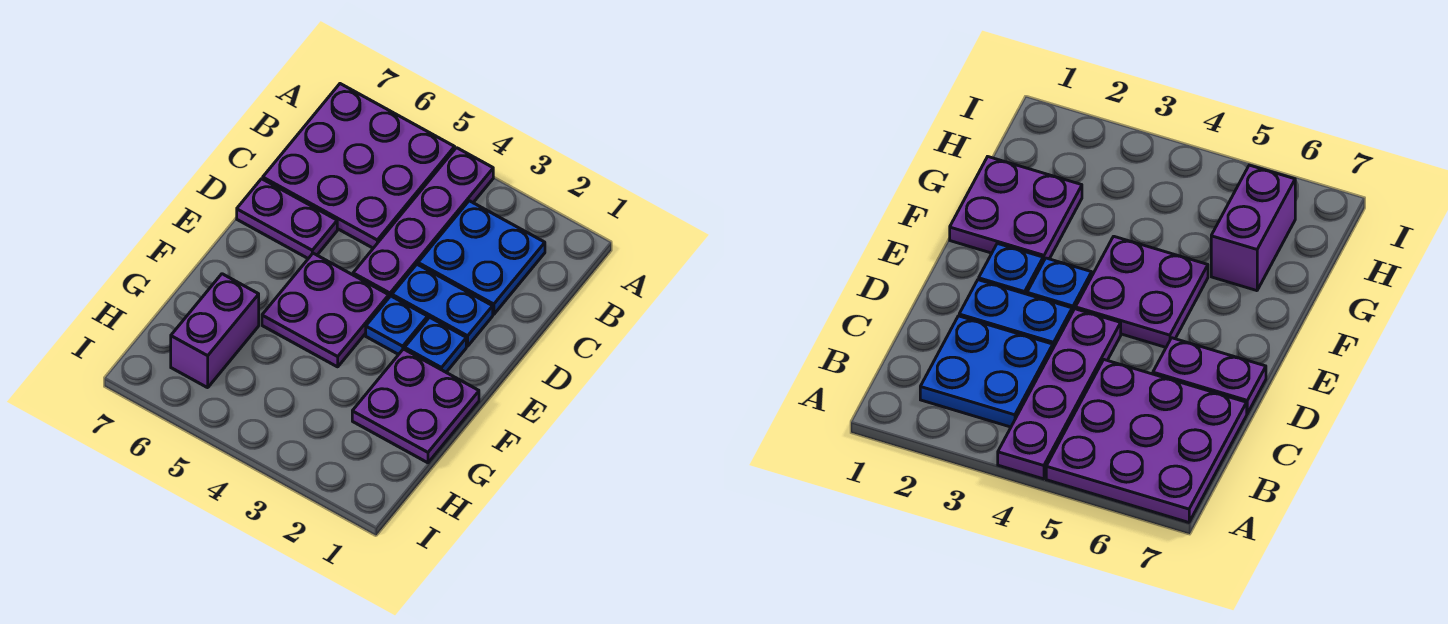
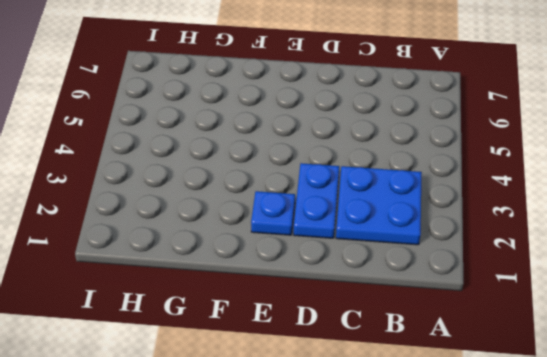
none -> purple 1x4 plate [353,148,493,297]
none -> purple 3x3 plate [263,84,455,248]

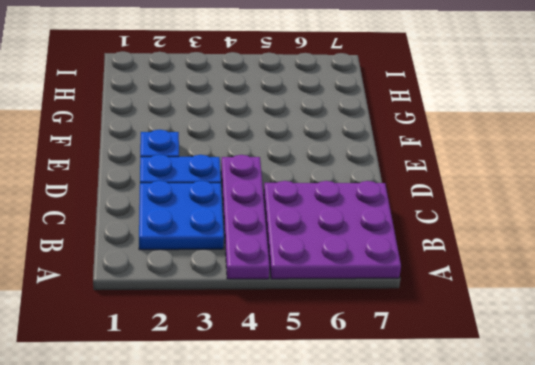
none -> purple 1x2 plate [237,179,337,258]
none -> blue 1x1 plate [366,296,428,354]

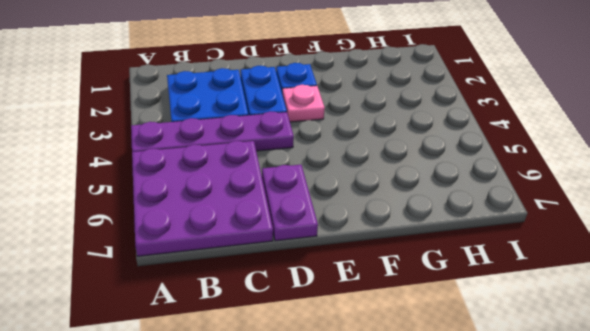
pink 1x1 plate [282,85,325,122] -> blue 1x1 plate [366,296,428,354]
none -> purple 2x2 plate [262,253,389,367]
none -> purple 2x2 plate [352,349,479,463]

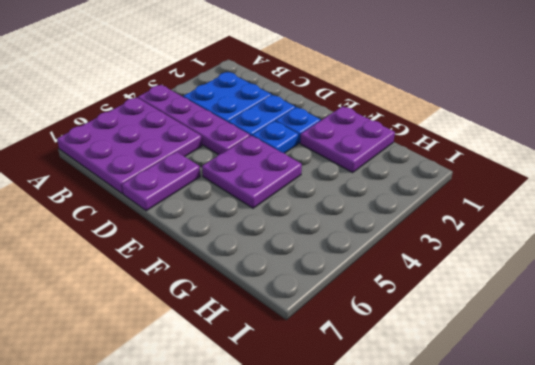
none -> purple 1x2 brick [171,274,259,388]

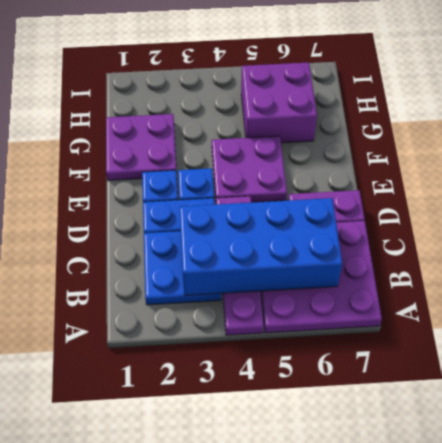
blue 2x4 brick [180,198,342,295] -> none
purple 2x2 brick [241,62,317,143] -> purple 1x2 brick [171,274,259,388]

